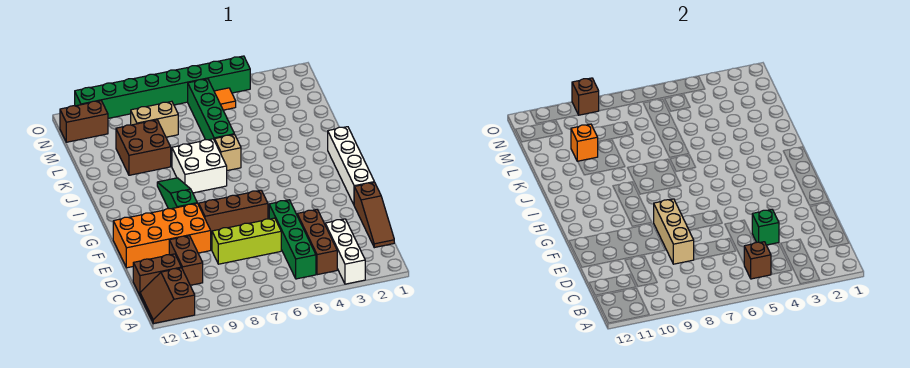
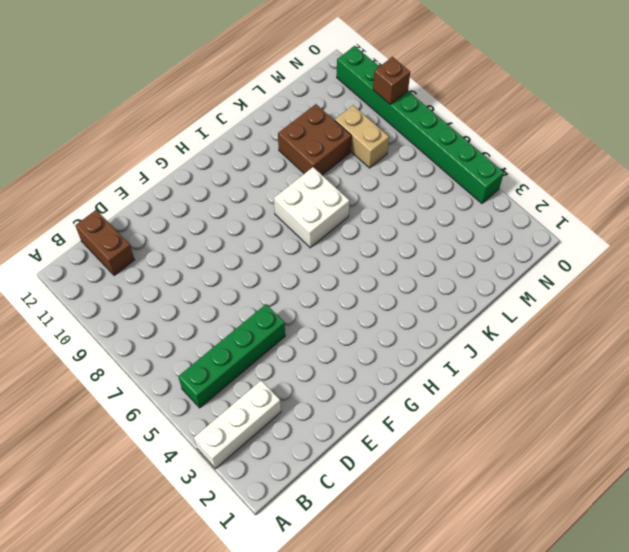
none -> brown 2x2 slope [140,268,195,324]
none -> brown 1x3 brick [297,210,337,275]
none -> brown 1x3 slope [354,182,394,248]

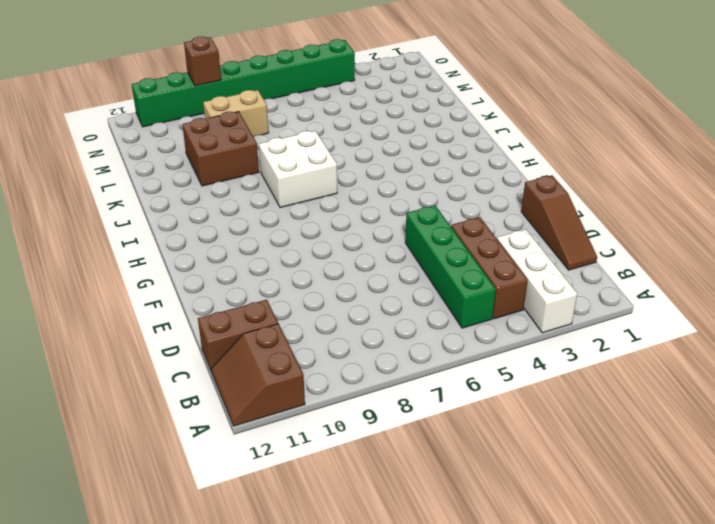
none -> brown 1x2 brick [169,236,203,285]
none -> lime 1x3 brick [212,218,281,264]
none -> orange 2x4 brick [113,203,211,268]

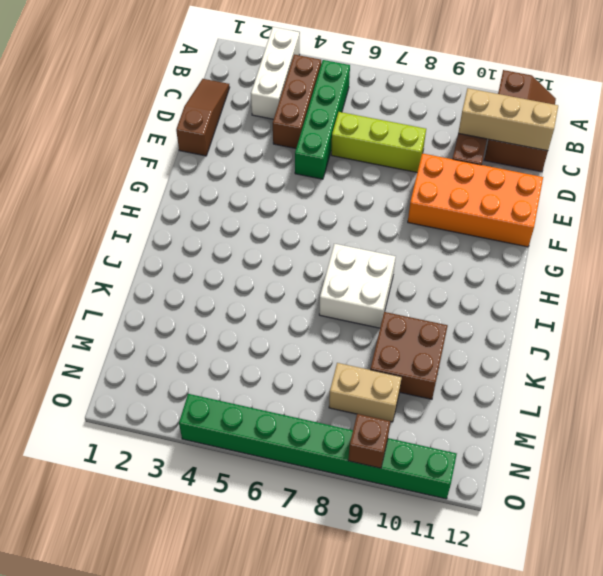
tan 1x3 brick [458,88,558,151] -> tan 1x3 brick turned to [654,199,694,264]
none -> white 1x4 brick [328,127,374,204]
none -> brown 1x3 brick [199,190,268,235]
none -> green 1x3 slope [157,178,197,209]

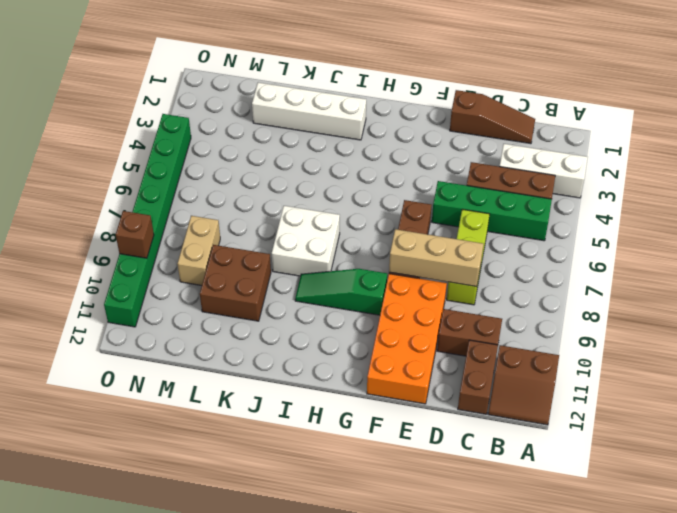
white 1x4 brick [252,82,366,140] -> white 1x4 brick moved to [328,127,374,204]
none -> tan 1x1 brick [215,134,241,171]
none -> green 1x4 brick [188,79,234,141]
none -> orange 1x1 tile [214,88,236,110]

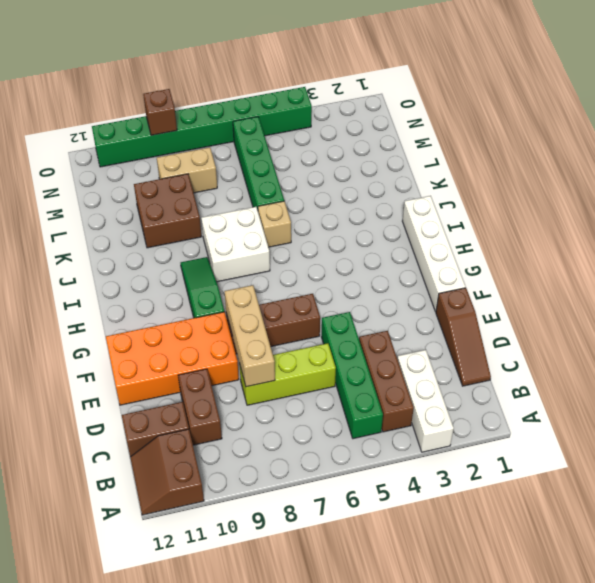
none -> orange 1x1 tile [214,88,236,110]
none -> brown 1x2 brick [60,101,108,142]
none -> brown 1x1 brick [744,242,771,279]

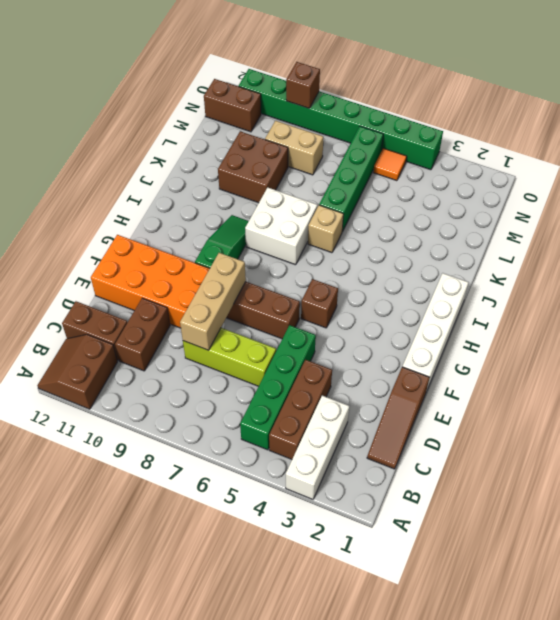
brown 1x1 brick [301,279,338,328] -> brown 1x1 brick moved to [744,242,771,279]
none -> green 1x1 brick [752,210,779,245]
none -> orange 1x1 brick [571,124,598,161]

